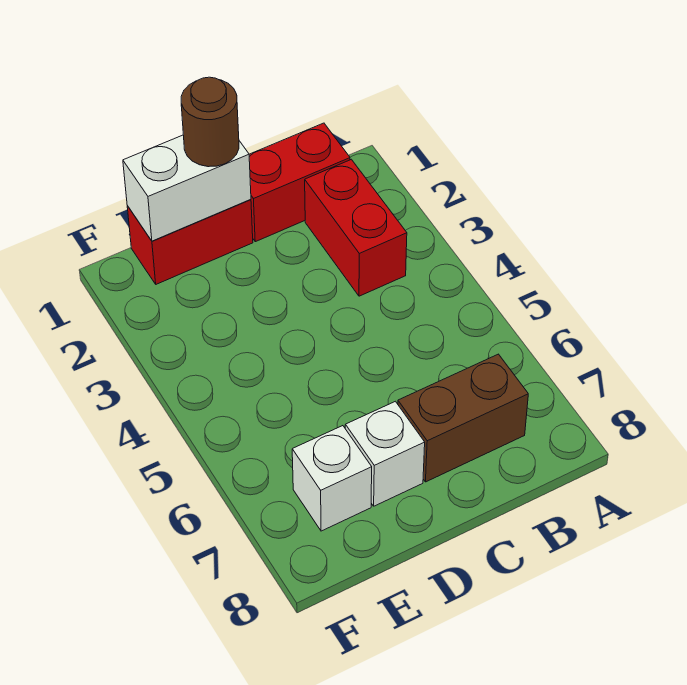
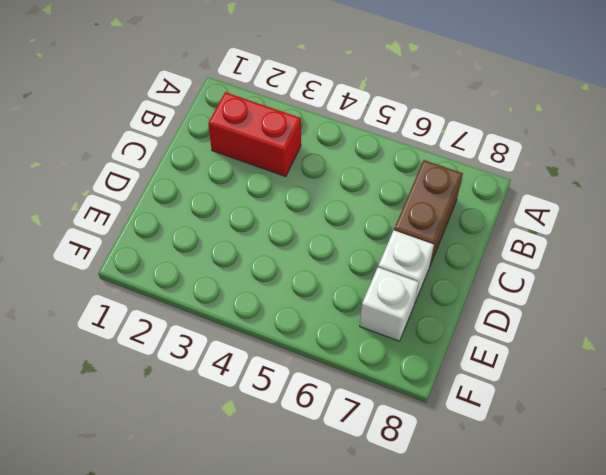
none -> red 1x2 brick [249,123,350,242]
none -> red 1x2 brick [127,199,253,284]

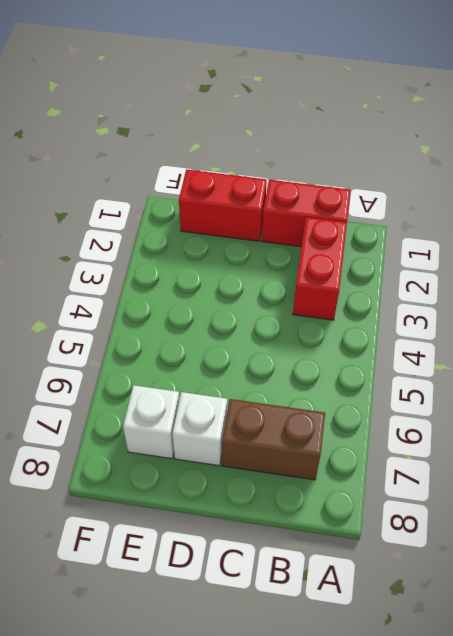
none -> white 1x2 brick [123,135,251,241]
none -> brown 1x1 round brick [181,77,239,167]

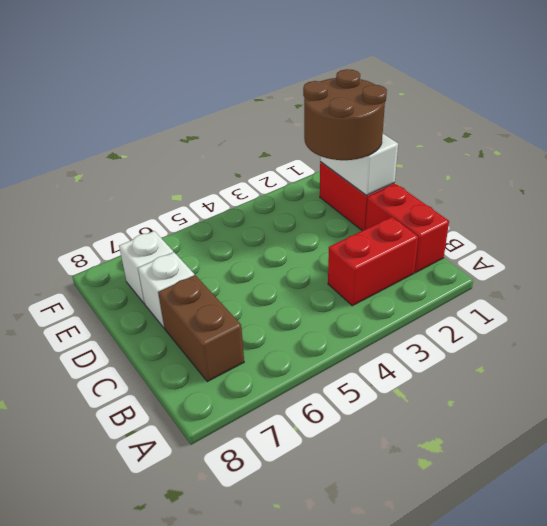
brown 2x2 round brick [303,69,387,160] -> brown 1x1 round brick [181,77,239,167]

